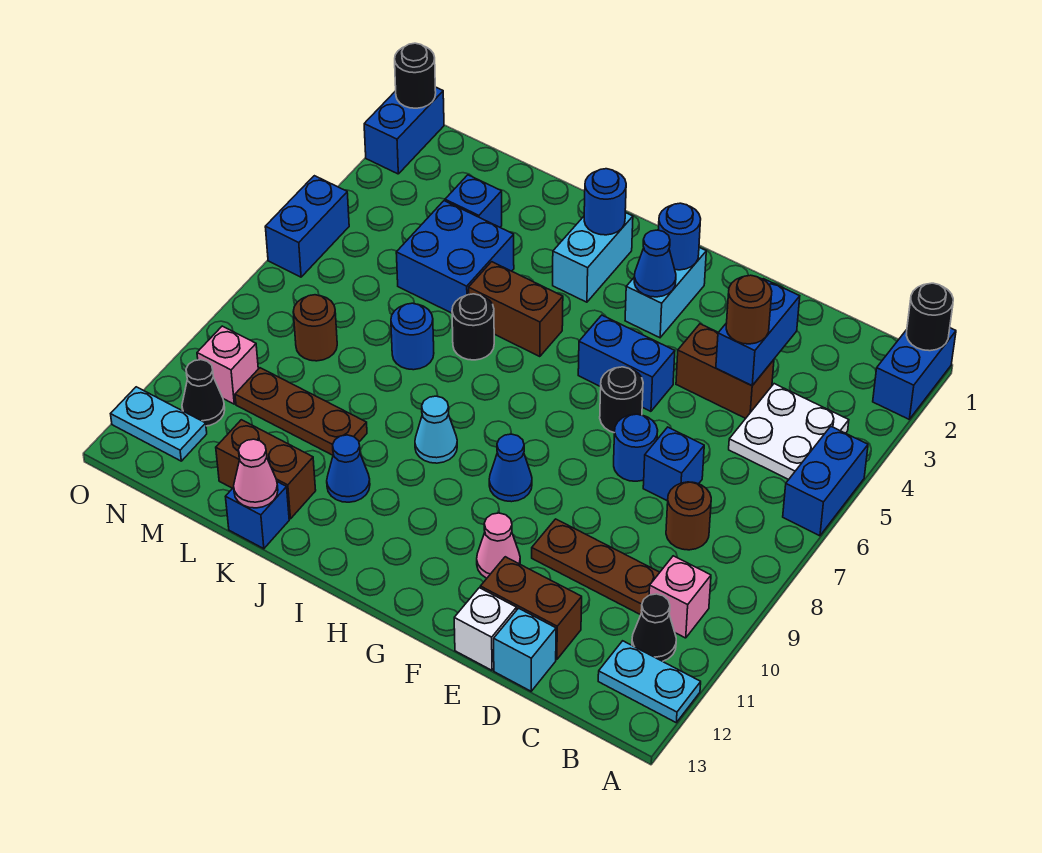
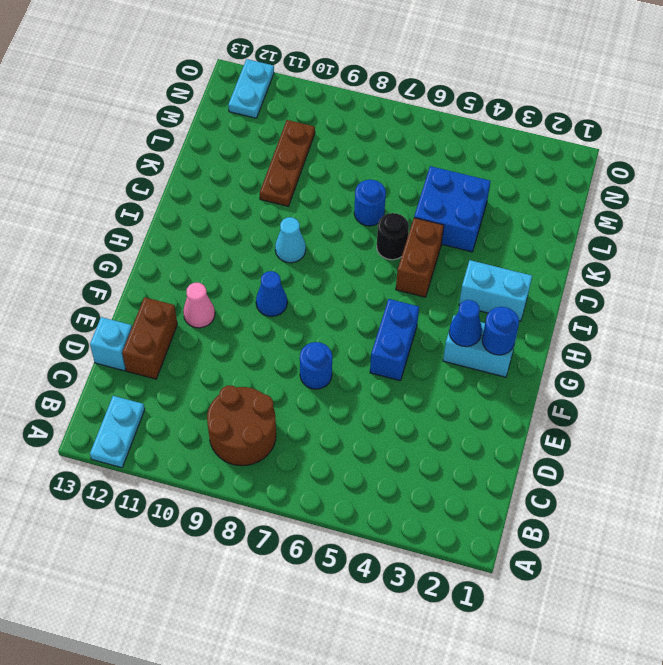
brown 2x2 round brick [207,386,276,466] -> brown 1x1 round brick [666,482,711,550]
none -> blue 1x2 brick [873,328,956,419]
none -> blue 1x2 brick [783,426,868,536]
none -> white 2x2 plate [729,384,849,479]
none -> pink 1x1 brick [649,556,711,638]

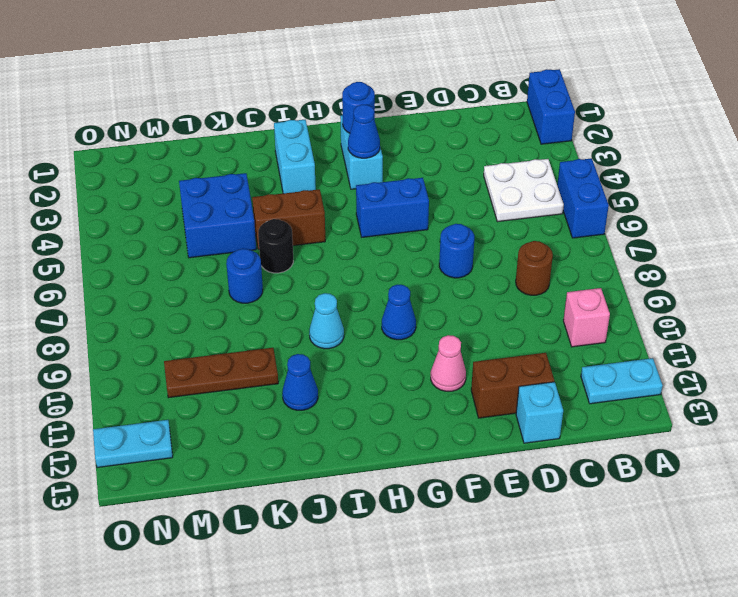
none -> black 1x1 cone [632,594,676,661]
none -> brown 1x3 plate [532,519,660,615]
none -> brown 1x2 brick [676,324,774,418]
none -> blue 1x1 brick [643,427,704,501]

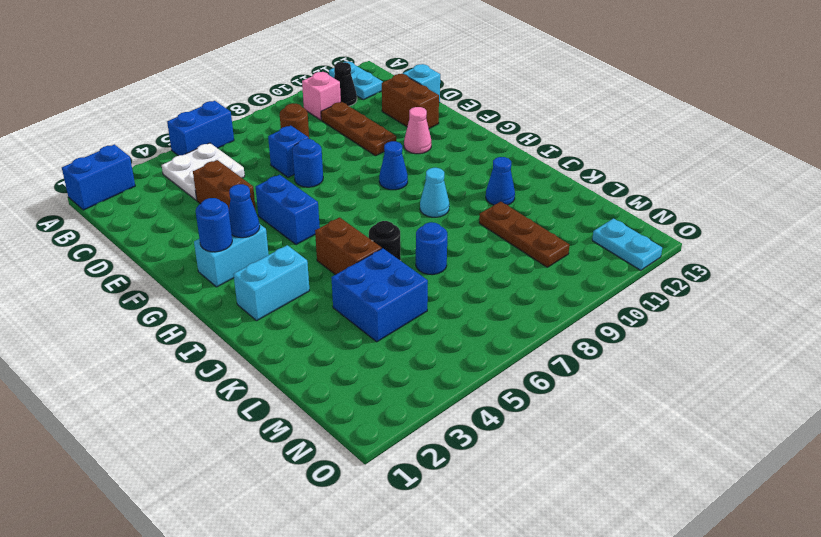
none -> white 1x1 brick [454,588,517,670]
none -> black 1x1 round brick [600,367,643,433]
none -> brown 1x2 brick [216,420,316,519]
none -> blue 1x1 brick [225,482,289,549]

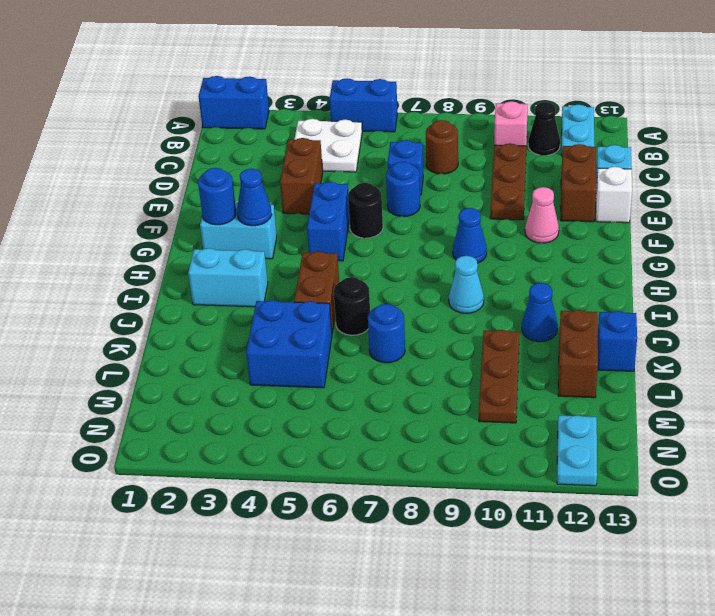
none -> blue 1x1 brick [445,175,502,227]
none -> brown 1x1 round brick [293,295,337,361]
none -> pink 1x1 brick [197,326,258,404]
none -> black 1x1 cone [182,360,225,426]

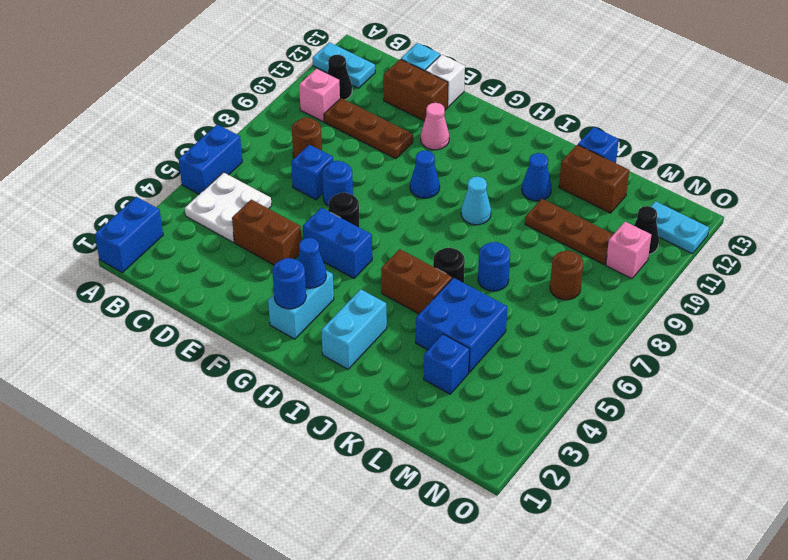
none -> blue 1x2 brick [364,87,444,174]
none -> blue 1x2 brick [265,176,349,277]
none -> black 1x1 round brick [906,283,953,351]
none -> blue 1x2 brick [716,279,800,386]

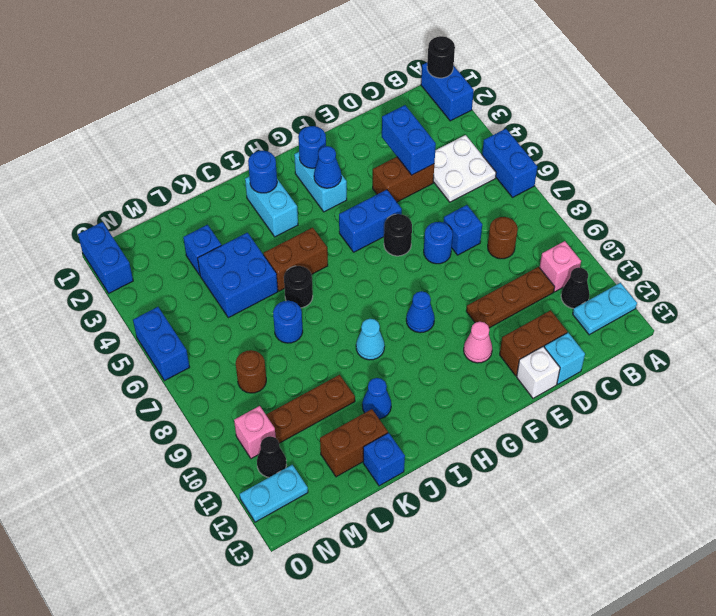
none -> pink 1x1 cone [234,439,278,508]
none -> black 1x1 round brick [395,43,436,108]
none -> brown 1x1 round brick [726,275,772,344]

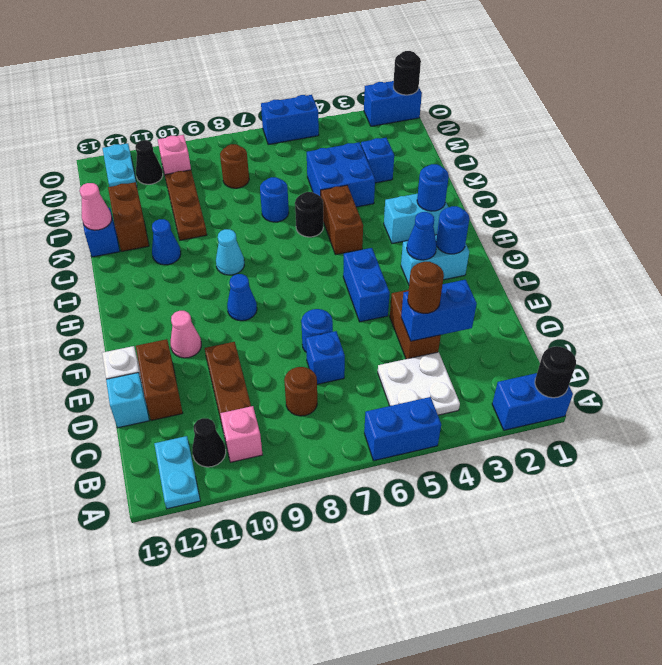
none -> black 1x1 round brick [600,367,643,433]

